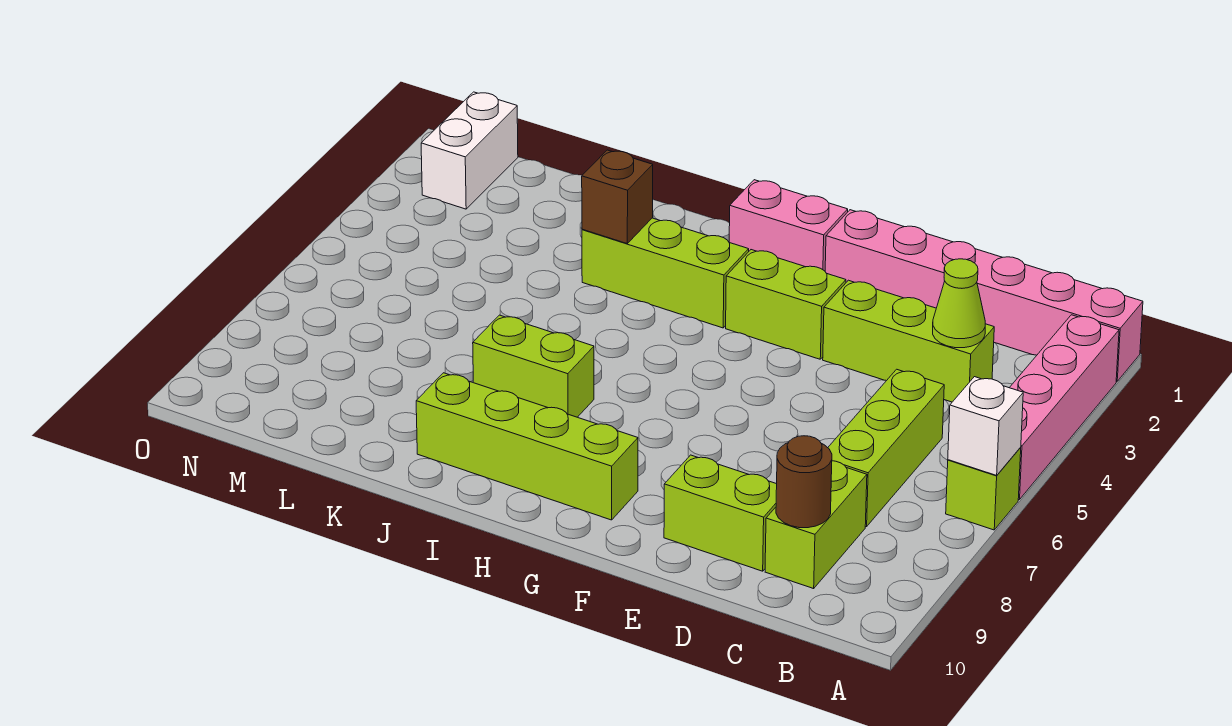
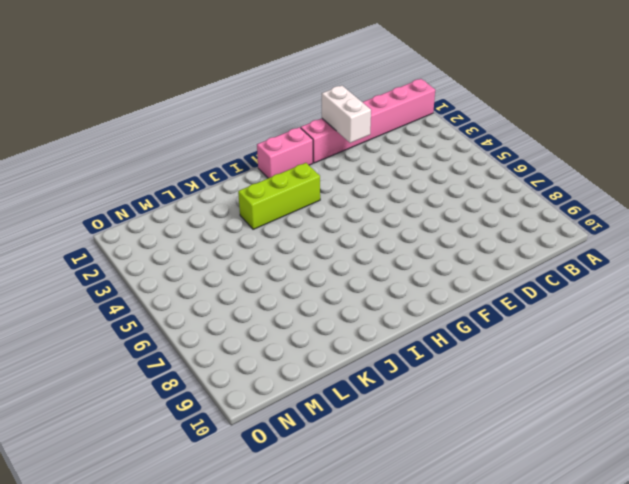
white 1x2 brick [322,85,371,143] -> white 1x2 brick moved to [421,92,518,209]
none -> pink 1x4 brick [1010,315,1119,500]
none -> lime 1x1 brick [946,448,1021,530]
none -> lime 1x3 brick [823,280,994,402]

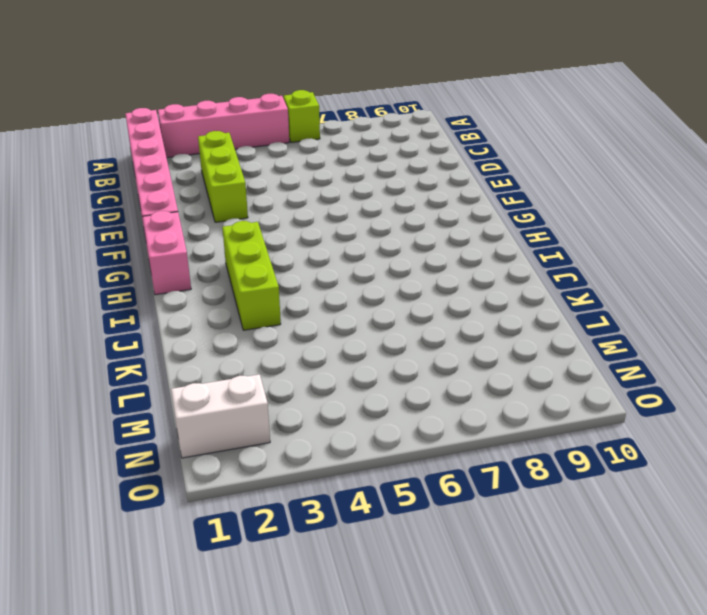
none -> lime 1x3 brick [828,369,944,527]
none -> lime 1x2 brick [765,461,867,589]
none -> lime 1x2 brick [664,455,777,571]

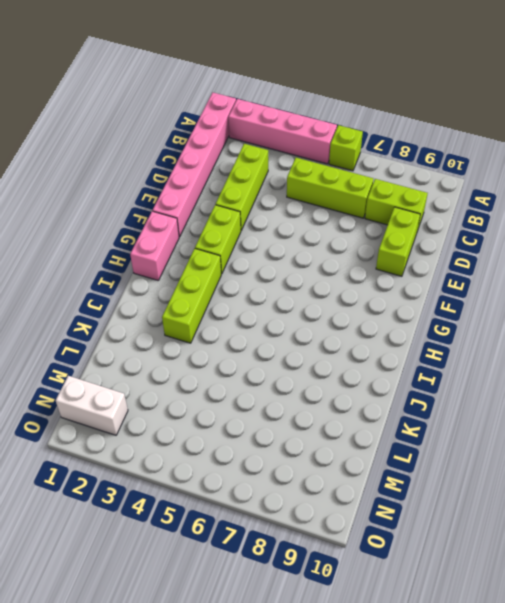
none -> lime 1x4 brick [416,373,638,520]
none -> lime 1x2 brick [473,315,594,417]
none -> white 1x1 brick [948,377,1023,475]

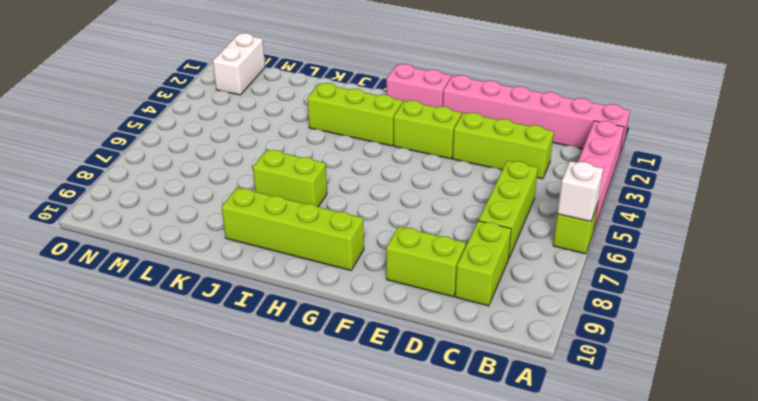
none -> lime 1x1 cone [933,259,985,348]
none -> brown 1x1 round brick [776,436,832,528]
none -> brown 1x1 brick [582,150,653,243]

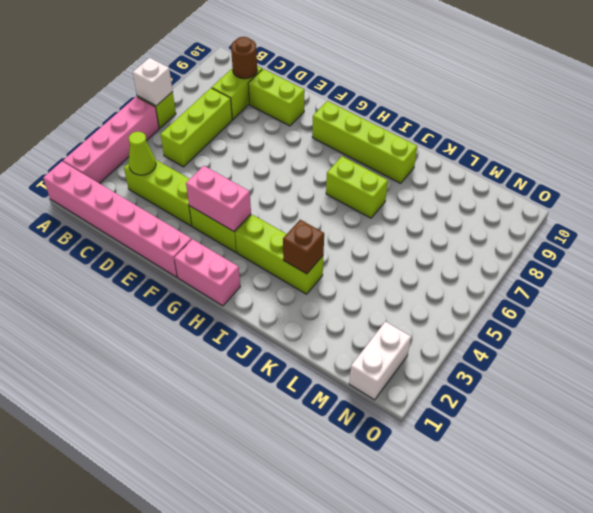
pink 1x2 brick [186,166,251,231] -> none

